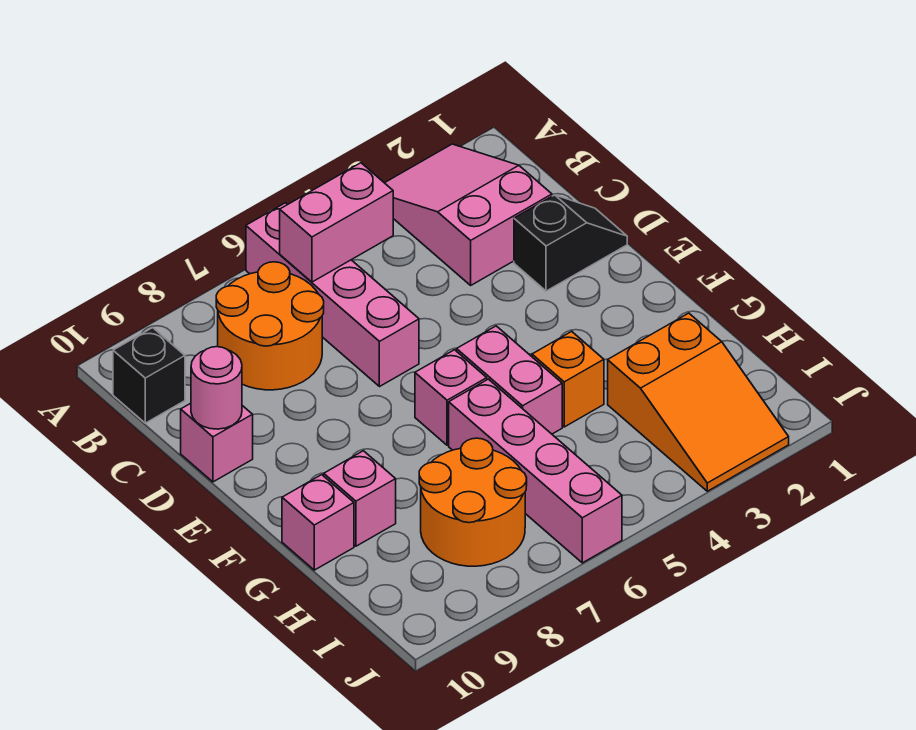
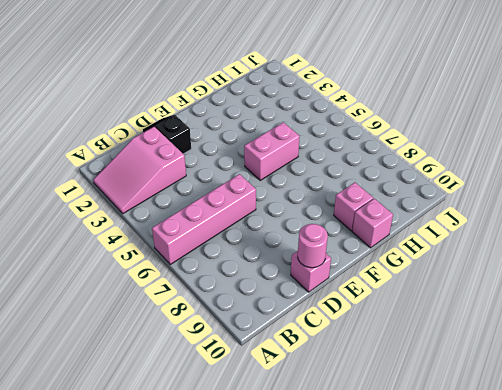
none -> orange 2x2 round brick [216,262,324,390]
none -> black 1x1 brick [113,328,185,423]
none -> pink 1x1 brick [415,350,487,445]

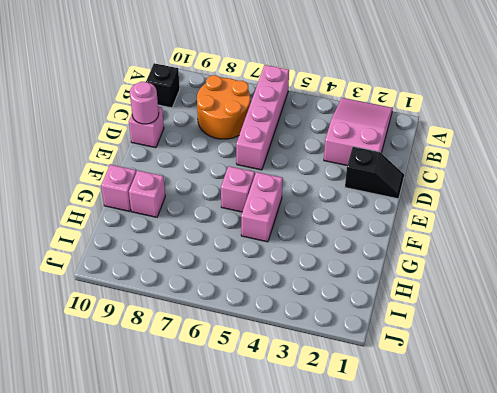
none -> orange 1x1 brick [532,331,604,427]
none -> pink 1x4 brick [449,379,622,563]
none -> orange 2x3 slope [608,313,789,491]

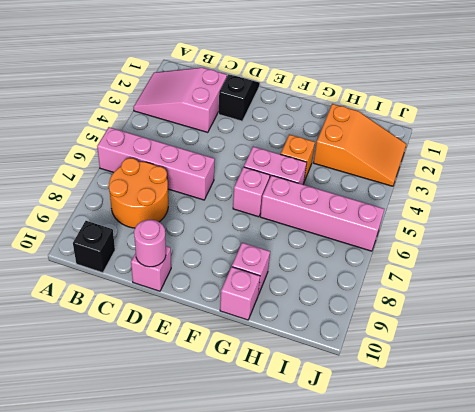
none -> orange 2x2 round brick [419,438,527,566]
none -> pink 1x2 brick [280,163,393,282]

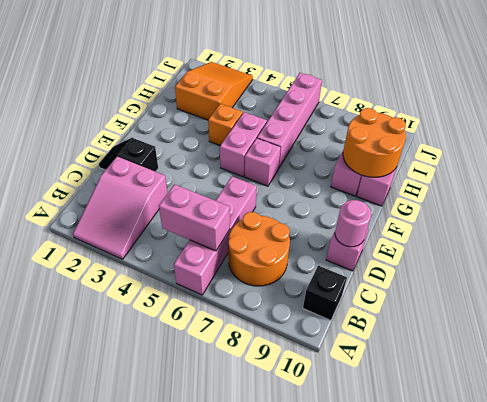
orange 2x2 round brick [343,108,406,177] -> orange 2x2 round brick moved to [419,438,527,566]

